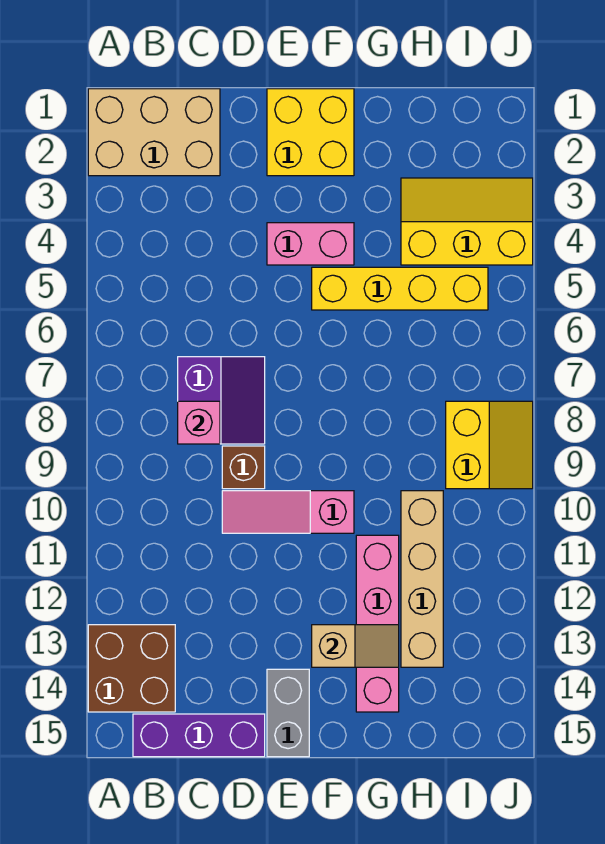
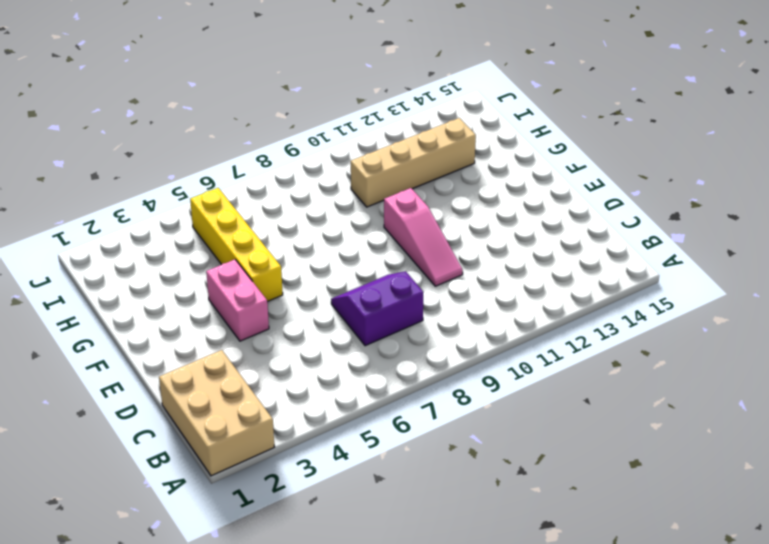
none -> brown 2x2 brick [88,625,175,712]
none -> purple 1x3 brick [133,714,265,757]
none -> brown 1x1 brick [222,446,265,489]

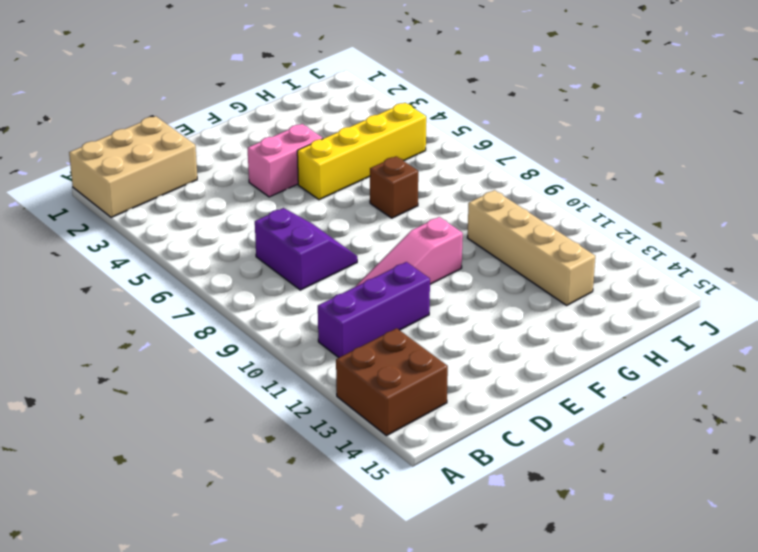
purple 1x3 brick [318,262,430,358] -> purple 1x3 brick moved to [133,714,265,757]
brown 1x1 brick [370,156,418,218] -> brown 1x1 brick moved to [222,446,265,489]
none -> yellow 2x2 brick [267,89,354,176]
none -> grey 1x2 brick [267,669,309,757]
none -> pink 1x4 brick [356,535,399,712]

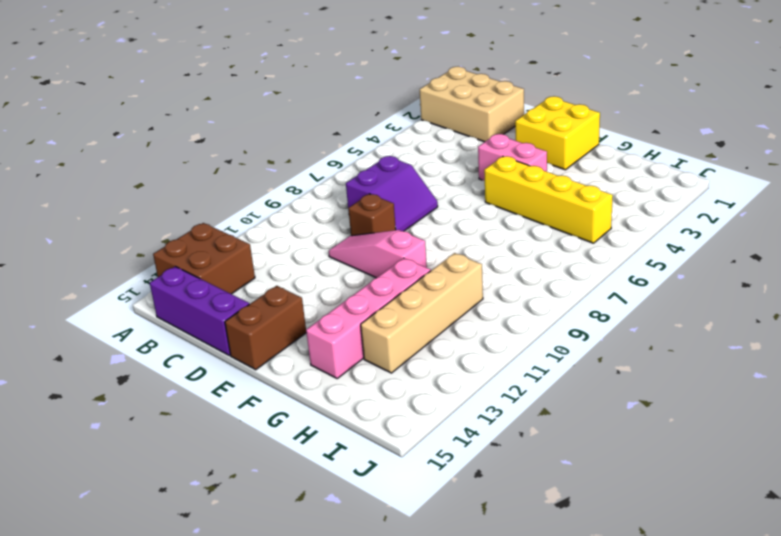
brown 1x2 brick [225,286,306,370] -> grey 1x2 brick [267,669,309,757]
none -> yellow 2x3 slope [401,178,533,265]
none -> yellow 2x2 slope [446,401,533,489]
none -> pink 1x1 brick [178,401,220,444]

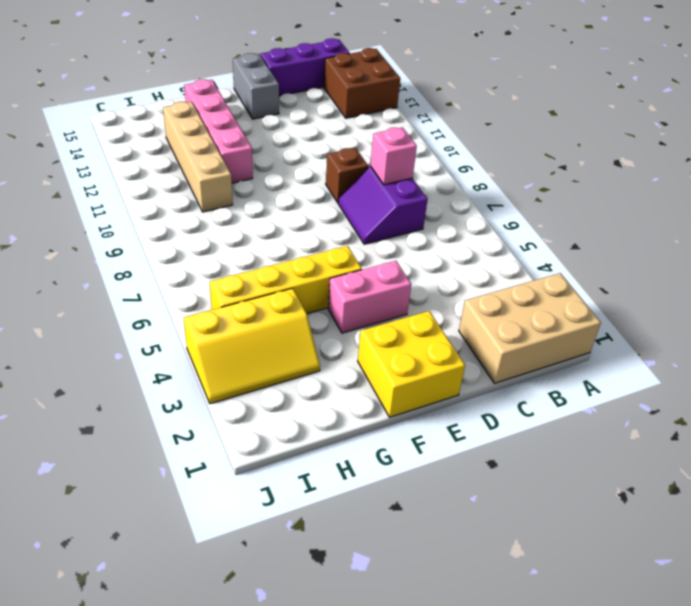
none -> pink 1x3 slope [222,491,354,533]
none -> yellow 2x2 slope [446,401,533,489]
none -> tan 1x2 slope [312,625,399,667]

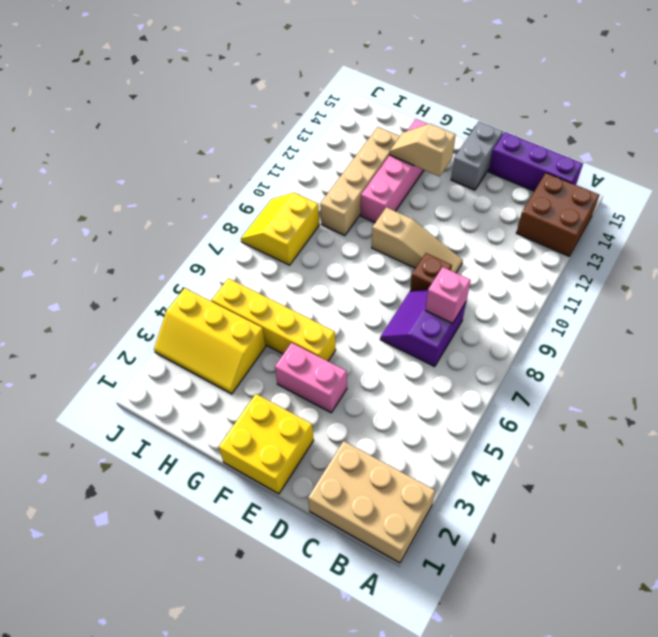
tan 1x3 slope [372,207,463,273] -> pink 1x3 slope [222,491,354,533]

